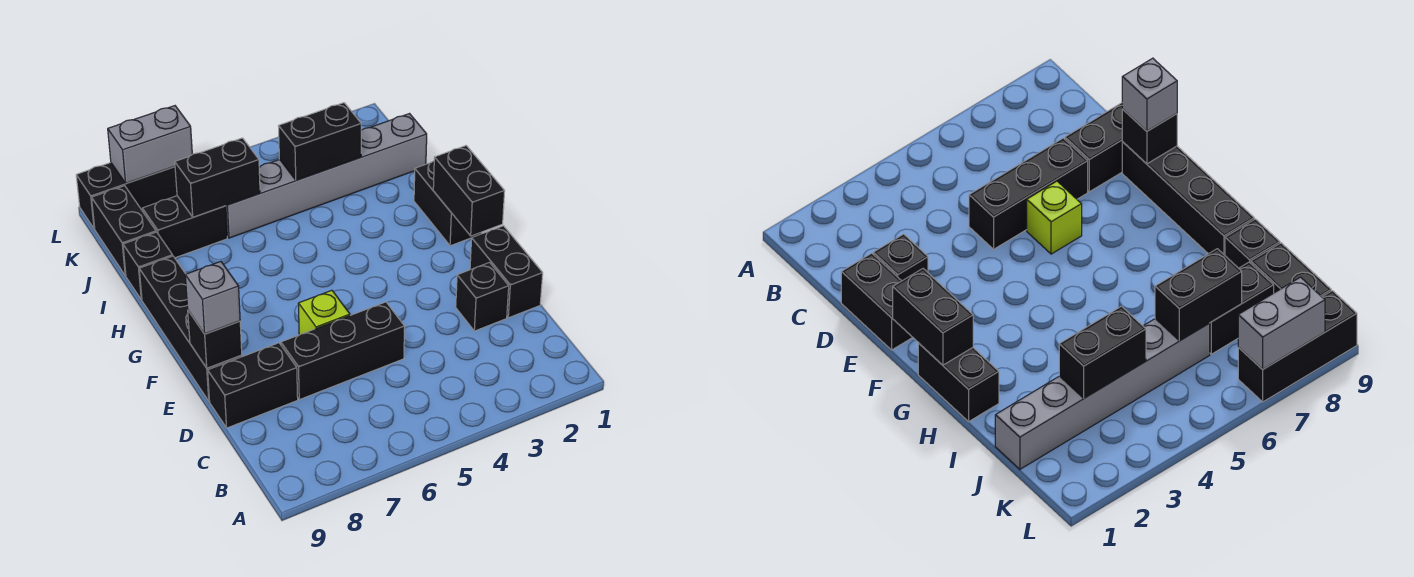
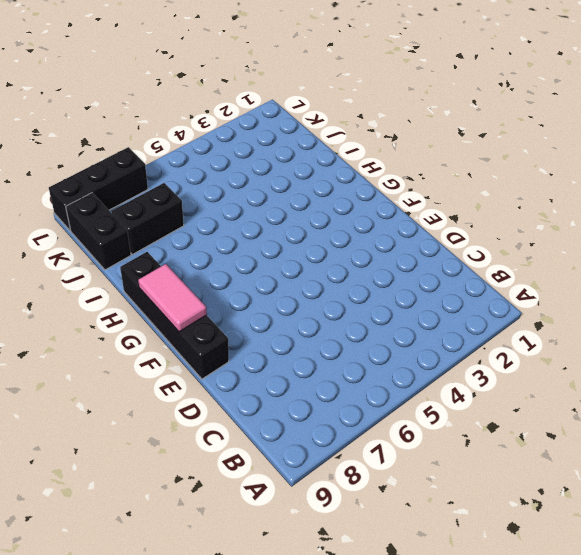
pink 1x2 tile [138,264,207,332] -> none
none -> black 1x2 brick [470,226,543,318]
none -> black 1x1 brick [456,263,509,331]
none -> black 1x3 brick [281,302,405,400]

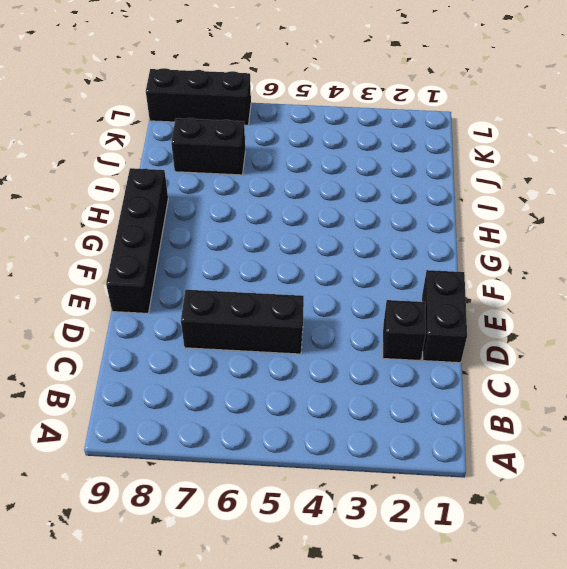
none -> black 1x2 brick [208,343,298,428]
none -> lime 1x1 brick [298,290,350,335]
none -> black 1x2 brick [414,161,481,246]

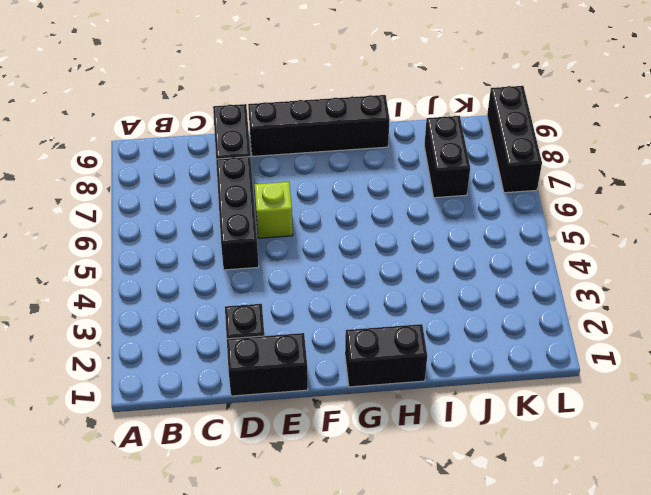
none -> black 1x1 brick [123,232,173,300]
none -> grey 1x6 brick [226,114,427,238]
none -> black 1x2 brick [92,186,156,276]

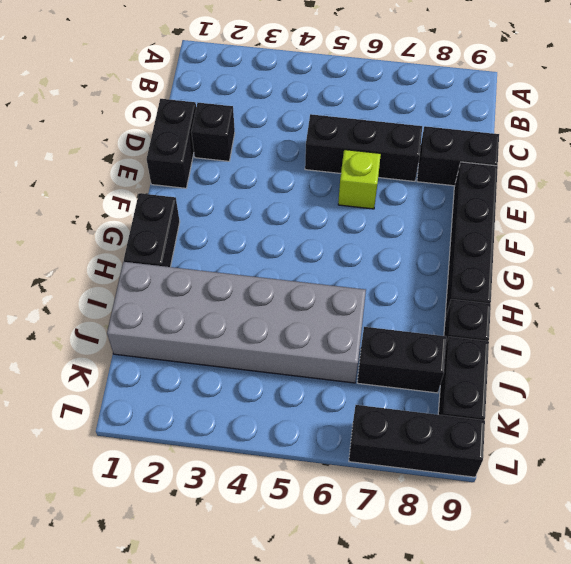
grey 2x6 brick [107,262,366,383] -> grey 1x6 brick [226,114,427,238]
none -> black 1x1 brick [188,311,242,368]
none -> black 1x2 brick [433,146,505,236]
none -> black 1x2 brick [279,103,361,180]

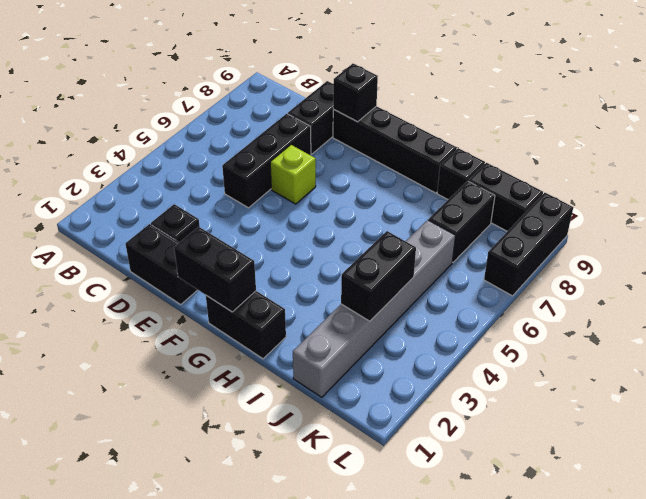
none -> black 1x2 brick [175,138,260,217]
none -> grey 1x2 brick [108,106,192,183]
none -> grey 1x1 brick [185,262,240,334]

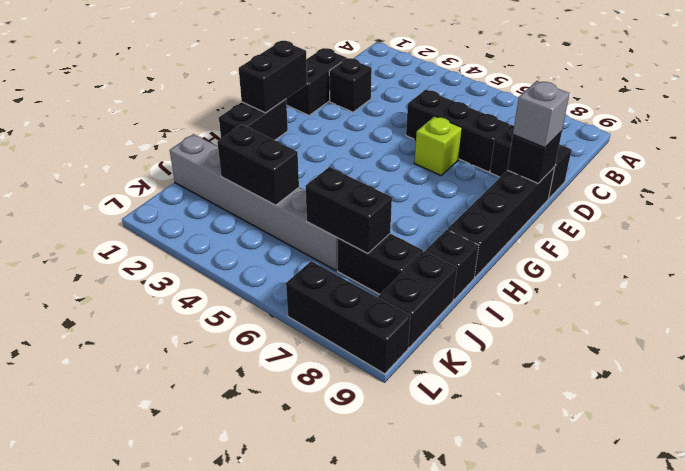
none -> grey 1x2 brick [108,106,192,183]

